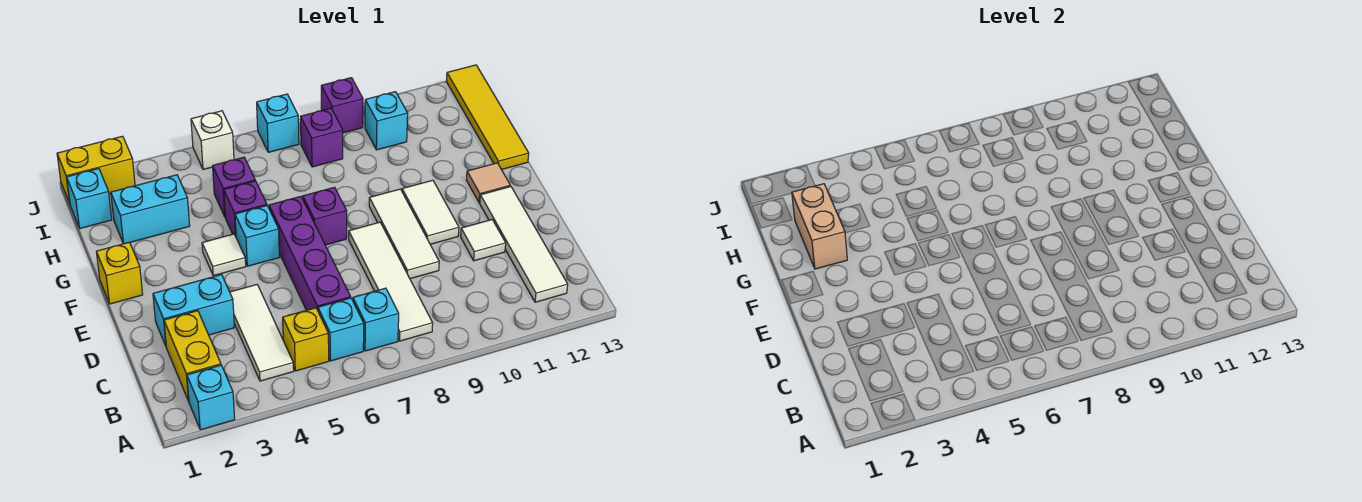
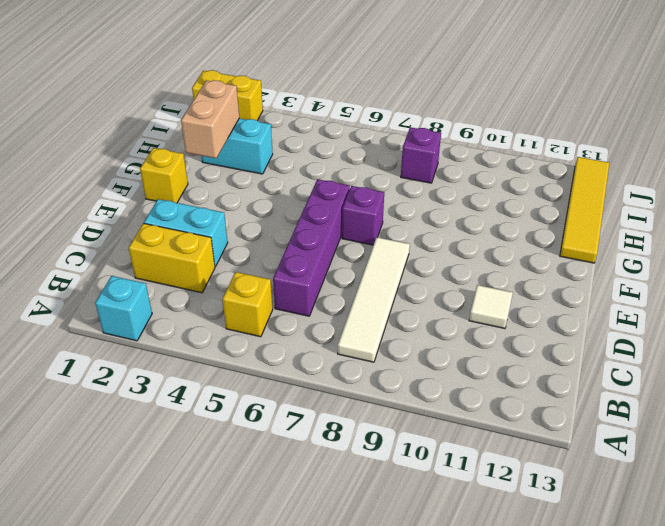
yellow 1x2 brick [129,223,215,293] -> yellow 1x2 brick turned to [164,311,221,401]
none -> white 1x3 tile [230,285,294,381]
none -> cyan 1x1 brick [318,298,364,361]
none -> cyan 1x1 brick [353,288,399,351]
none -> white 1x4 tile [480,186,568,302]

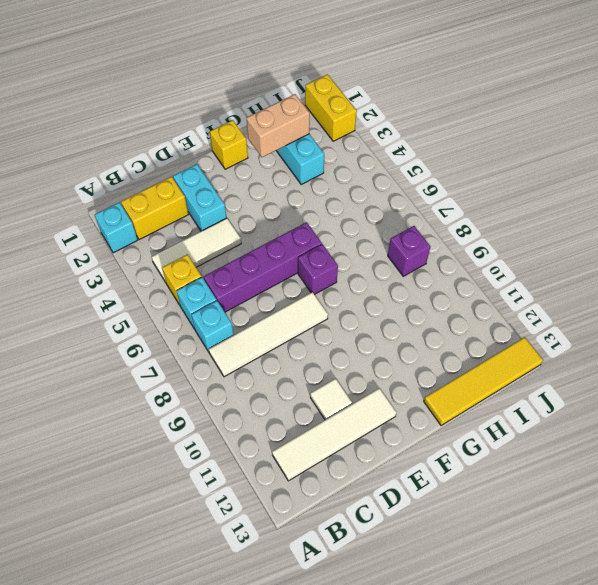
none -> white 1x3 tile [369,189,439,279]
none -> white 1x2 tile [402,180,459,244]
none -> white 1x1 tile [202,234,246,276]
none -> cyan 1x1 brick [235,206,280,266]

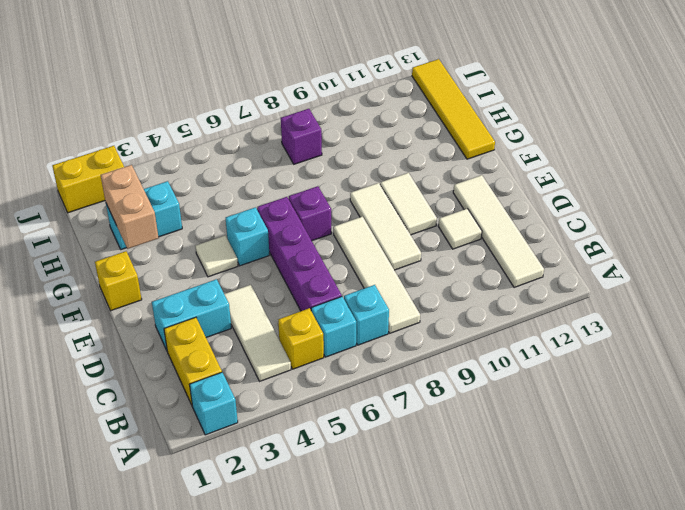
none -> tan 1x1 tile [466,163,510,203]
none -> purple 1x1 brick [224,181,267,236]
none -> purple 1x1 brick [213,157,255,216]
none -> cyan 1x1 brick [67,169,112,228]

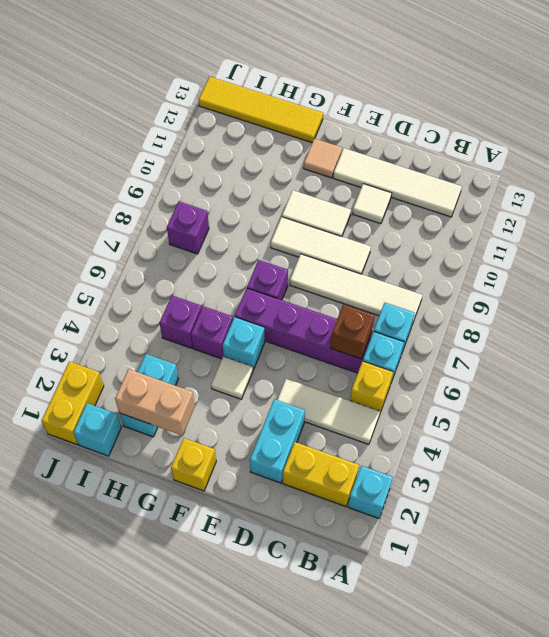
brown 1x1 brick [331,304,375,359] -> none
none -> cyan 1x1 brick [365,92,408,150]
none -> white 1x1 brick [191,111,234,169]
none -> cyan 1x1 brick [257,94,299,152]
none -> purple 1x1 brick [321,78,363,133]

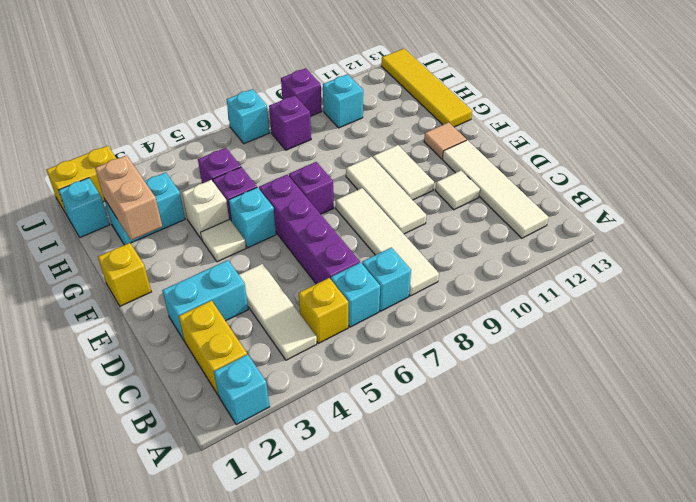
white 1x1 brick [182,180,229,240] -> white 1x1 brick moved to [191,111,234,169]

